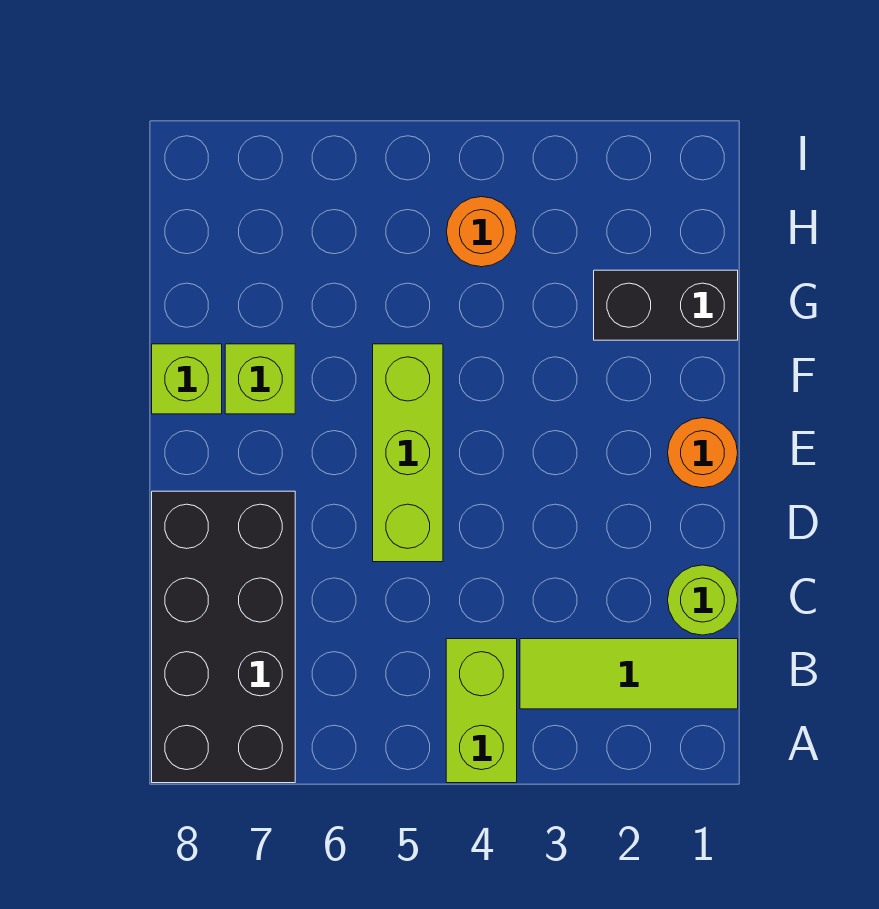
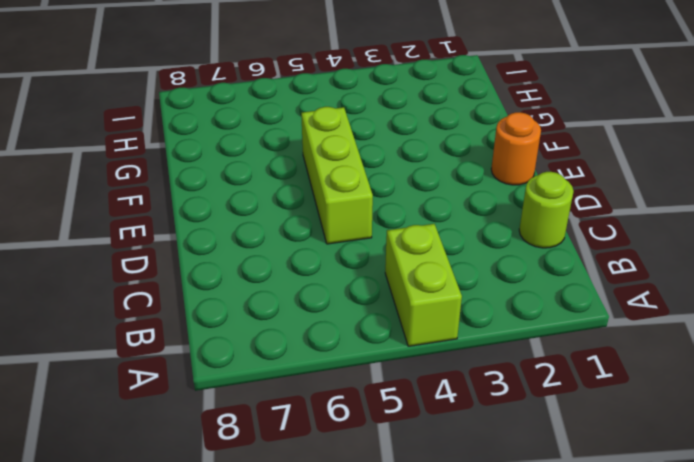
none -> black 2x4 brick [152,491,295,783]
none -> lime 1x3 tile [520,639,738,709]

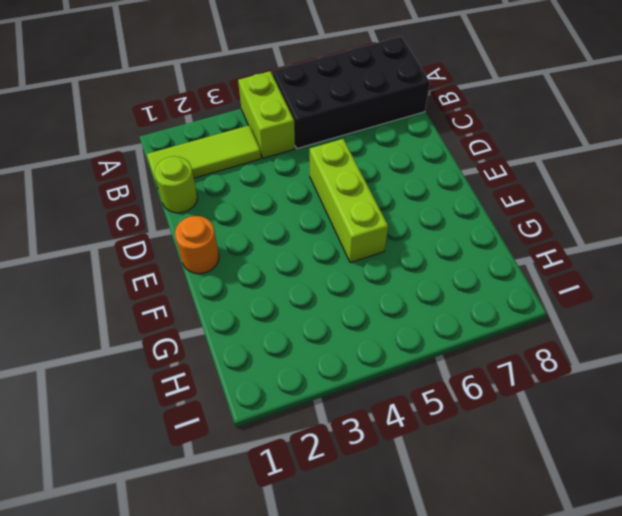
black 2x4 brick [272,36,430,149] -> black 2x4 brick turned to [152,491,295,783]
none -> lime 1x1 brick [225,344,295,414]
none -> lime 1x1 brick [152,344,222,414]

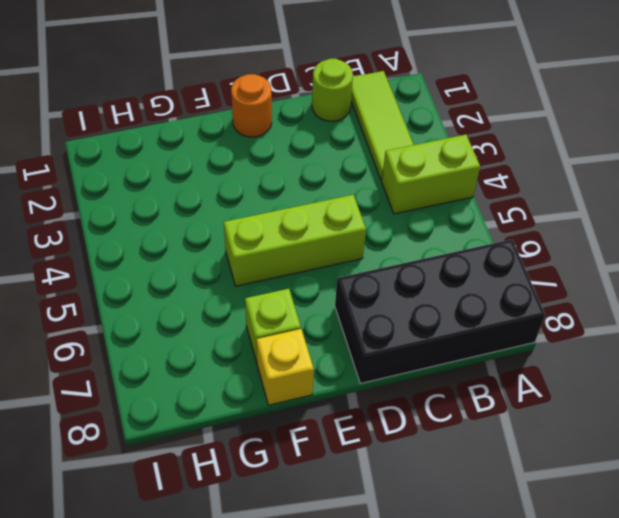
yellow 1x1 brick [256,329,314,405] -> lime 1x1 brick [152,344,222,414]
none -> black 1x2 brick [594,270,738,340]
none -> orange 1x1 round brick [446,197,517,267]

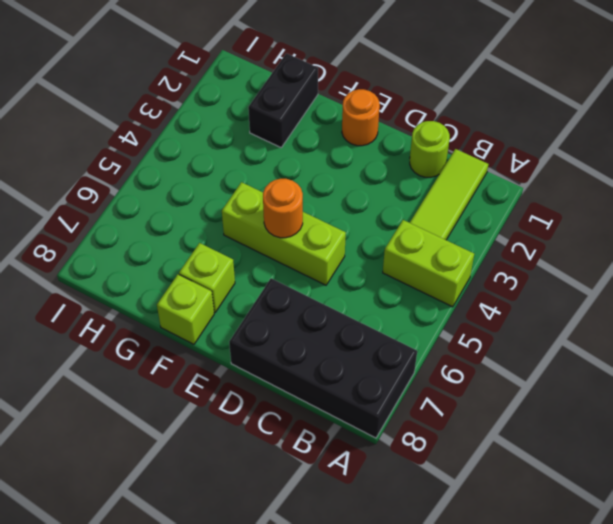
orange 1x1 round brick [263,179,303,238] -> orange 1x1 round brick moved to [446,197,517,267]

